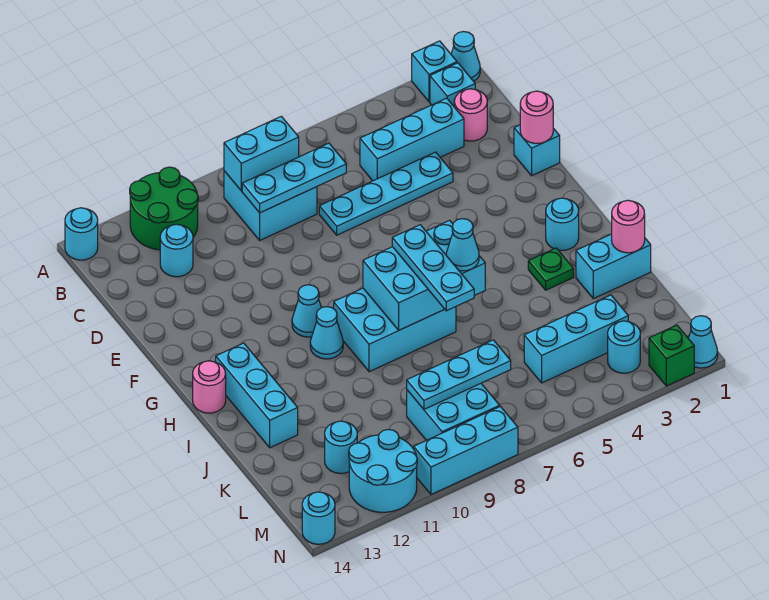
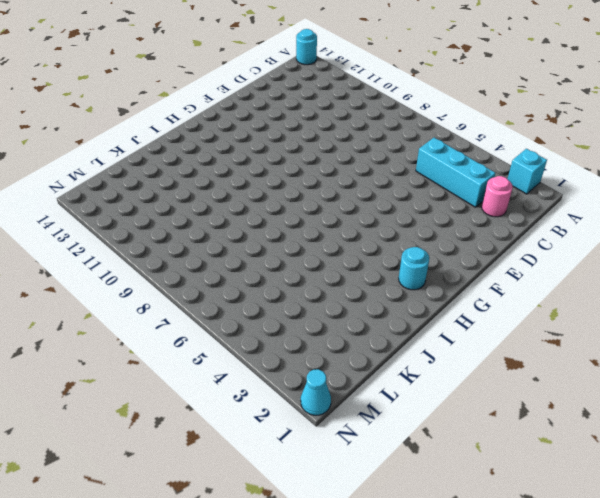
none -> cyan 1x1 cone [451,32,480,81]
none -> green 2x2 round brick [130,167,198,250]
none -> cyan 1x1 brick [430,63,475,106]
none -> cyan 2x2 brick [224,171,317,240]

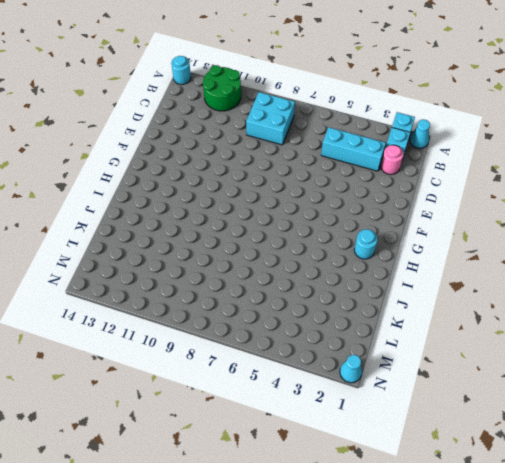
none -> cyan 1x1 round brick [160,224,193,277]
none -> cyan 1x4 plate [319,152,453,235]
none -> cyan 1x1 brick [514,125,560,176]
none -> cyan 1x1 cone [292,285,321,337]

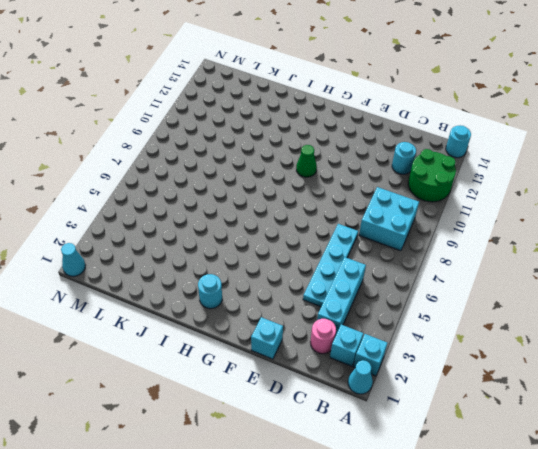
green 1x1 cone [296,145,317,177] -> cyan 1x1 cone [292,285,321,337]
none -> cyan 2x3 brick [334,288,456,372]
none -> cyan 1x1 cone [310,307,343,359]
none -> cyan 1x3 brick [216,343,298,448]
none -> pink 1x1 round brick [193,361,226,413]

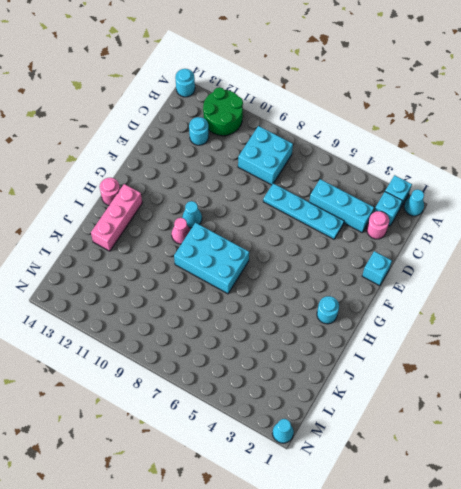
pink 1x1 cone [172,218,190,244] -> cyan 1x1 cone [310,307,343,359]
pink 1x3 brick [91,184,142,251] -> cyan 1x3 brick [216,343,298,448]
none -> green 1x1 plate [528,248,574,290]
none -> cyan 1x2 brick [576,234,651,299]
none -> cyan 1x3 brick [524,295,628,383]
none -> cyan 2x2 brick [407,384,500,440]

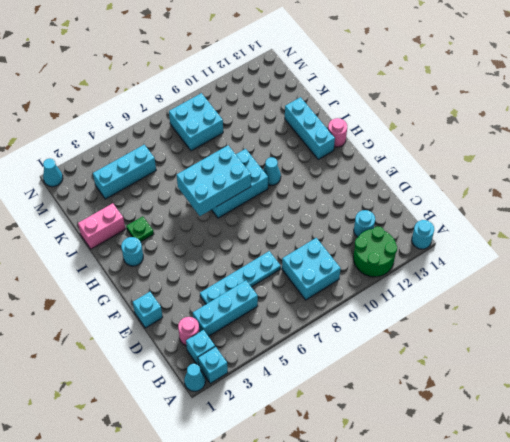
pink 1x2 brick [78,203,125,249] -> cyan 1x2 brick [576,234,651,299]
none -> cyan 1x1 cone [292,285,321,337]
none -> cyan 1x1 round brick [325,421,357,473]
none -> cyan 1x1 round brick [608,321,640,373]
none -> cyan 2x2 round brick [349,429,417,512]

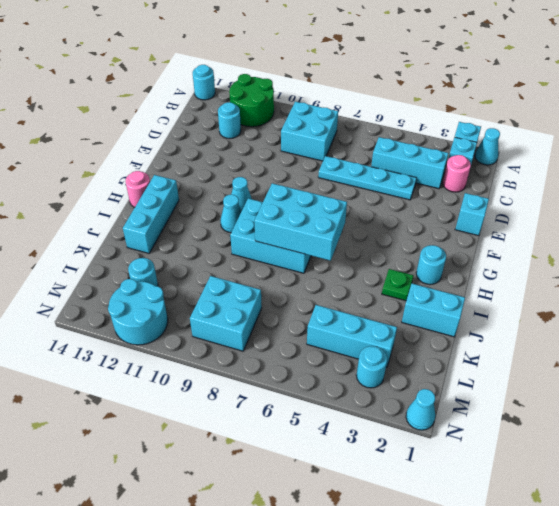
none -> green 1x1 brick [649,325,694,386]
none -> cyan 1x3 brick [414,406,518,494]
none -> cyan 1x1 round brick [302,492,335,544]
none -> cyan 1x2 brick [224,116,299,191]

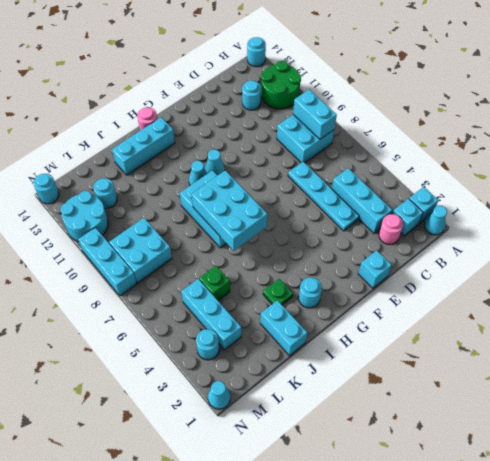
green 1x1 brick [199,266,230,300] -> green 1x1 brick moved to [649,325,694,386]
none -> cyan 1x3 plate [242,143,346,213]
none -> pink 1x1 round brick [520,91,553,143]
none -> pink 1x1 round brick [612,200,645,253]
none -> cyan 1x3 plate [407,340,511,409]

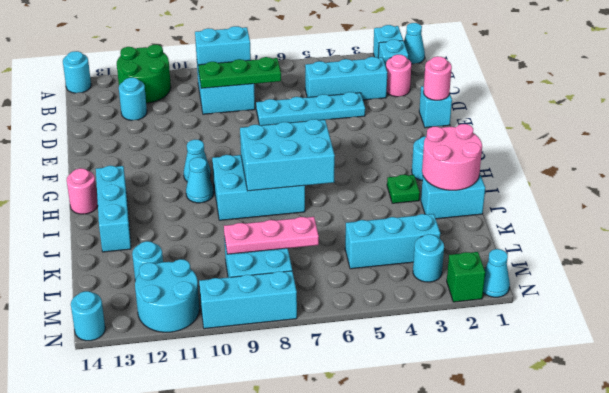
green 1x3 plate [198,57,281,88] -> cyan 1x3 plate [242,143,346,213]
pink 2x2 round brick [422,124,482,190] -> pink 1x1 round brick [612,200,645,253]
pink 1x3 plate [224,217,319,254] -> cyan 1x3 plate [407,340,511,409]
none -> cyan 1x3 plate [392,225,474,311]
none -> cyan 1x1 cone [446,219,479,271]

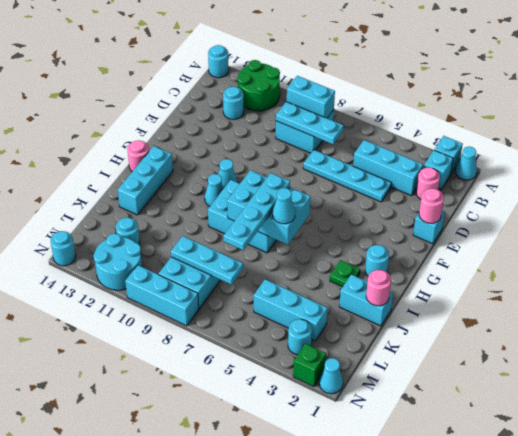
cyan 1x4 plate [223,173,290,250] -> cyan 1x3 plate [392,225,474,311]

